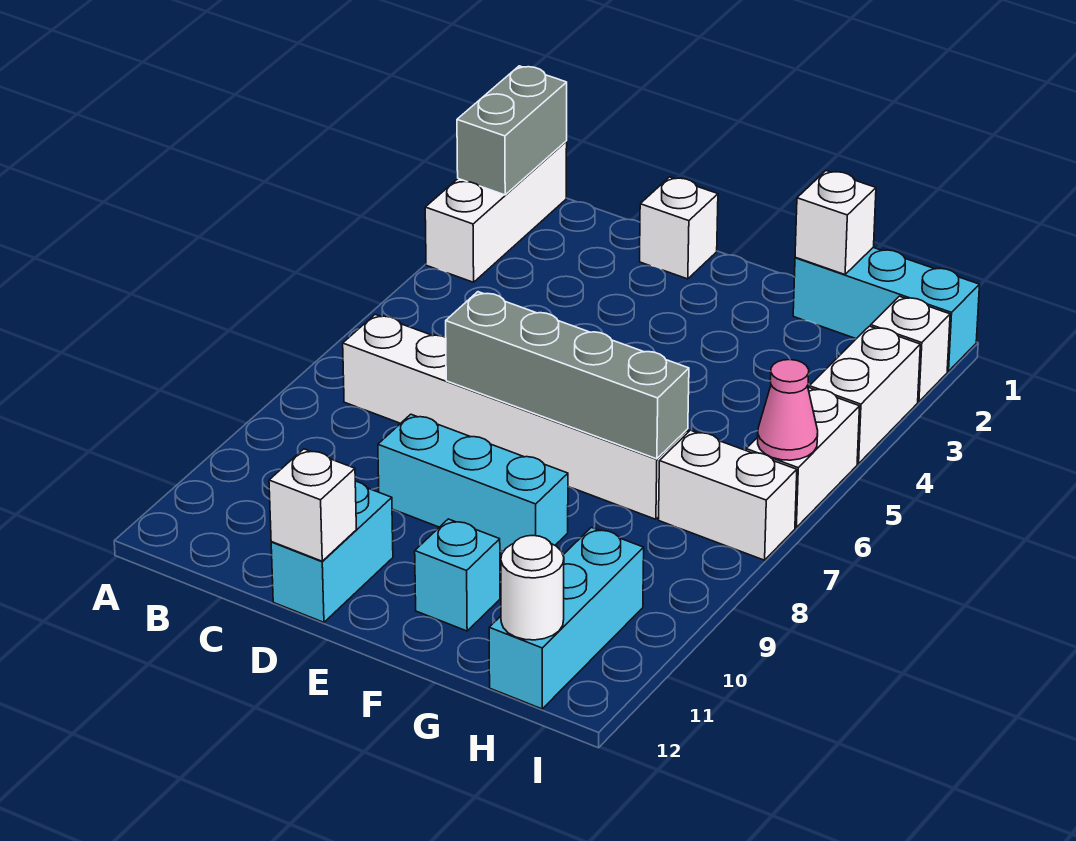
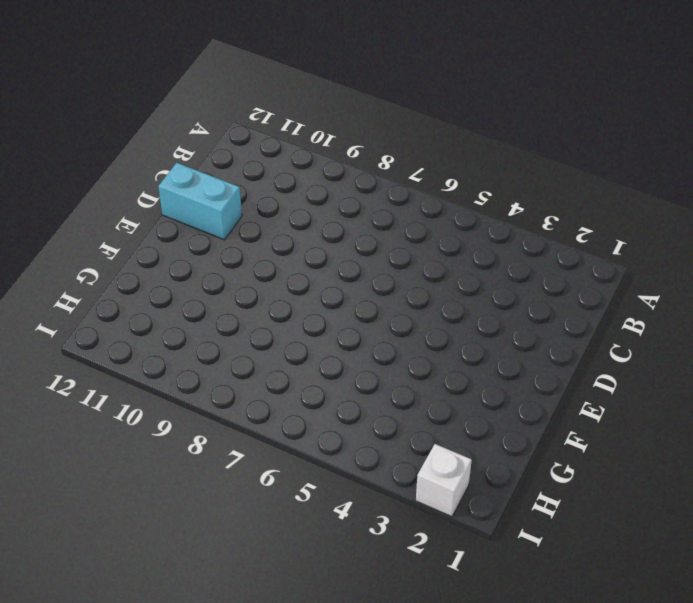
none -> white 1x3 brick [425,142,567,282]
none -> white 1x6 brick [343,315,688,519]
none -> white 1x1 brick [640,177,718,279]

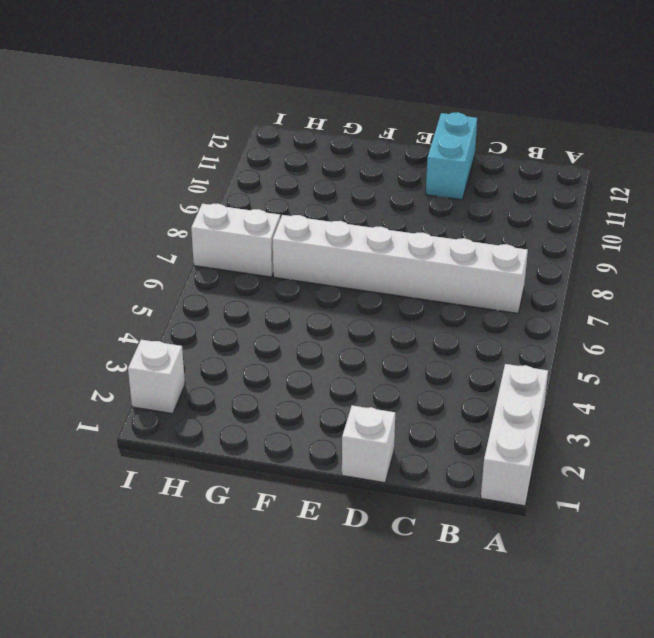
none -> cyan 1x3 brick [378,414,568,552]
none -> cyan 1x1 brick [415,519,500,631]
none -> cyan 1x3 brick [793,248,979,371]

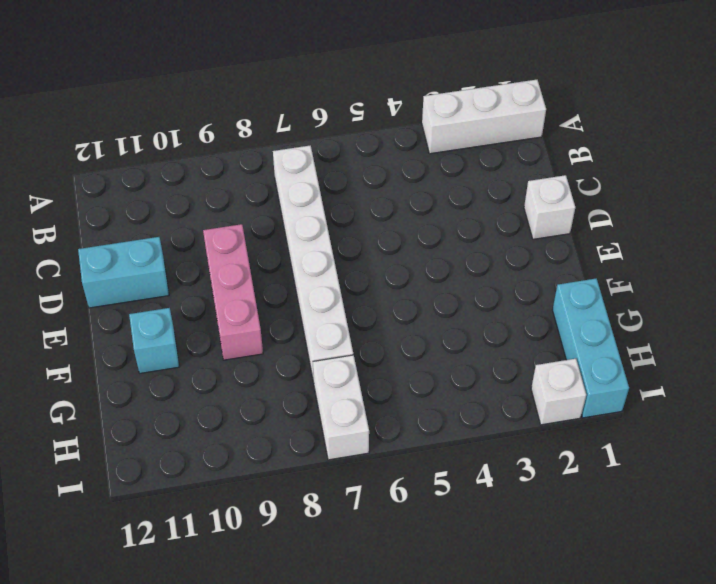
pink 1x3 brick [203,224,263,360] -> cyan 1x3 brick [378,414,568,552]
none -> cyan 1x3 brick [489,527,644,709]
none -> white 1x2 brick [809,326,920,464]
none -> white 1x2 brick [746,387,860,527]

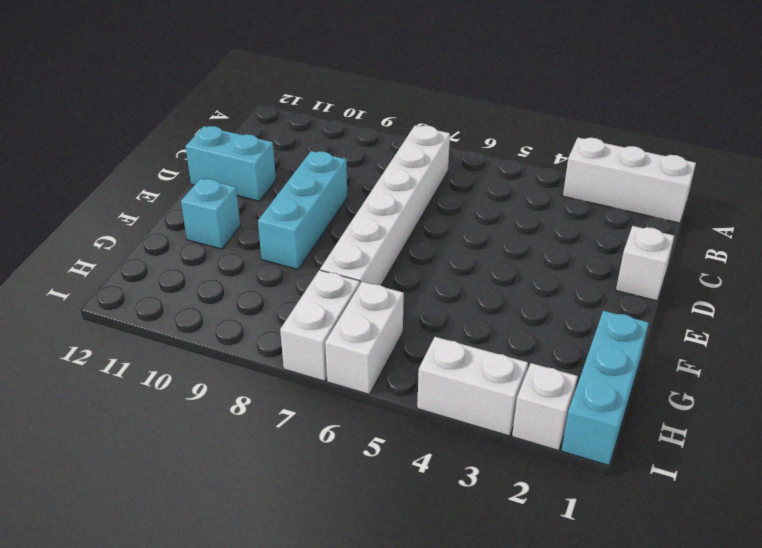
white 1x2 brick [325,282,404,394] -> white 1x2 brick turned to [746,387,860,527]
none -> cyan 1x3 brick [489,527,644,709]
none -> grey 1x2 brick [457,66,567,195]
none -> grey 1x4 brick [446,292,689,459]

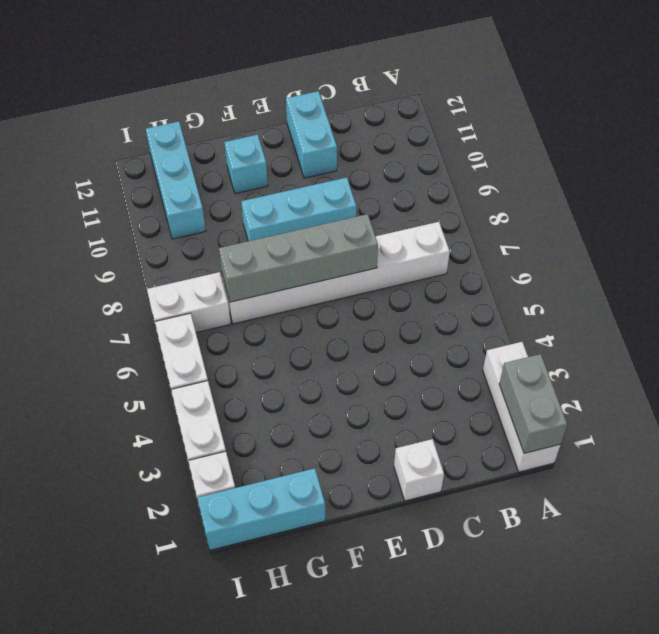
none -> white 1x1 brick [269,449,356,561]
none -> white 1x1 brick [795,171,876,275]
none -> white 1x1 round brick [501,536,564,640]

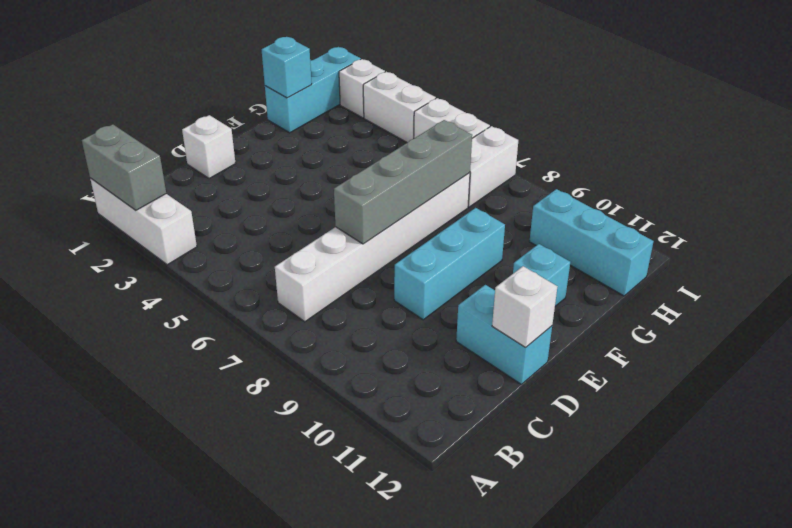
cyan 1x1 brick [262,37,312,98] -> white 1x1 brick [795,171,876,275]
none -> white 1x1 round brick [501,536,564,640]
none -> pink 1x1 cone [758,360,818,460]

